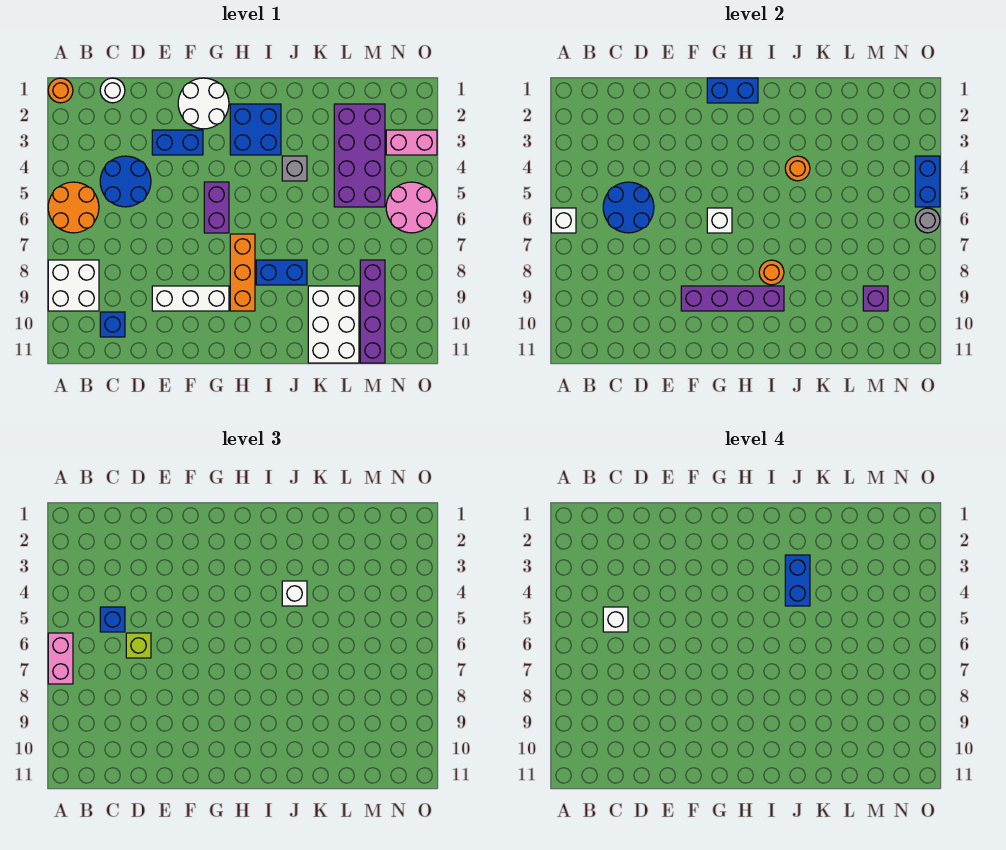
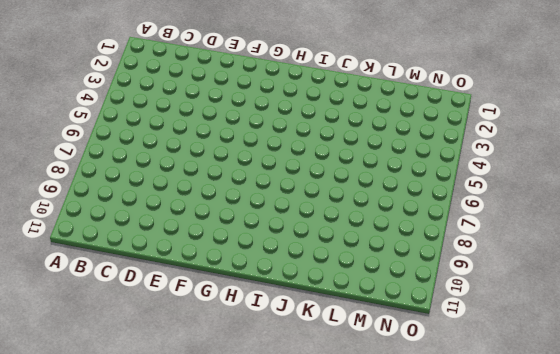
none -> orange 1x1 round brick [48,78,73,103]
none -> orange 2x2 round brick [48,182,99,233]
none -> white 2x2 brick [48,260,99,311]
none -> white 1x1 round brick [100,78,125,103]

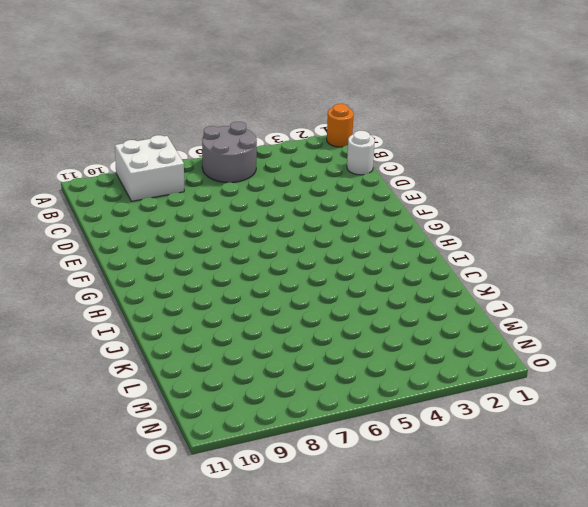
grey 2x2 round brick [202,122,257,183] -> orange 2x2 round brick [48,182,99,233]
none -> blue 2x2 round brick [100,156,151,207]
none -> blue 1x1 brick [100,312,125,337]
none -> blue 1x2 brick [152,130,203,155]
none -> white 1x3 brick [152,286,229,311]

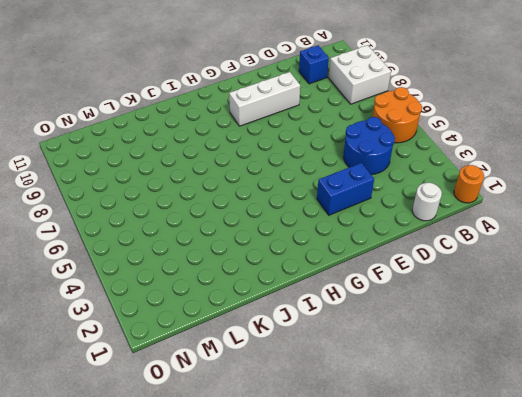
none -> white 2x2 round brick [178,78,229,129]
none -> purple 1x2 brick [204,182,229,233]
none -> blue 2x2 brick [230,104,281,155]
none -> orange 1x3 brick [230,234,255,311]

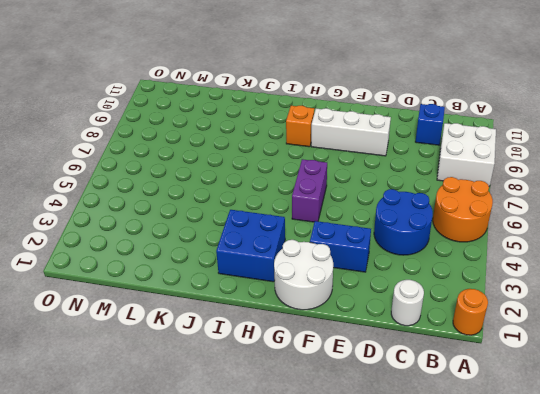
orange 1x1 brick [286,106,314,147] -> orange 1x3 brick [230,234,255,311]
none -> blue 1x2 brick [256,260,307,285]
none -> grey 1x1 brick [282,156,307,181]
none -> white 2x3 brick [308,286,359,363]
none -> purple 2x4 brick [334,104,385,207]

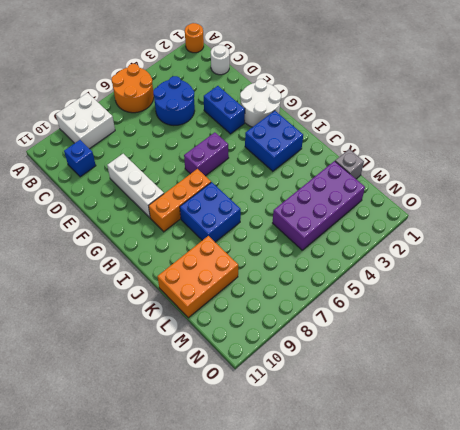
blue 2x2 brick [180,182,241,242] -> blue 1x2 brick [256,260,307,285]
orange 2x3 brick [158,236,238,318] -> white 2x3 brick [308,286,359,363]
grey 1x1 brick [335,149,364,179] -> grey 1x1 brick moved to [282,156,307,181]
none -> purple 1x4 brick [360,260,385,363]
none -> pink 1x2 brick [386,130,437,155]
none -> pink 2x2 round brick [386,182,437,233]
none -> white 1x1 brick [551,208,576,233]

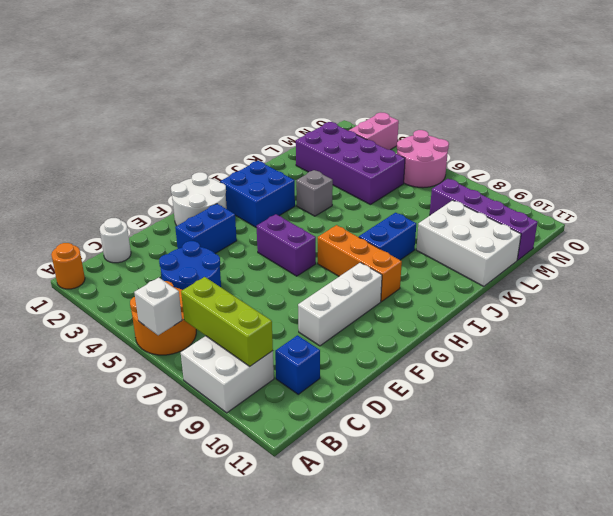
lime 1x3 brick [181,277,273,366] -> none
none -> blue 2x2 round brick [603,182,654,233]
none -> purple 1x4 brick [681,286,784,311]
none -> blue 1x2 brick [707,78,758,103]
none -> white 1x1 brick [707,208,732,233]

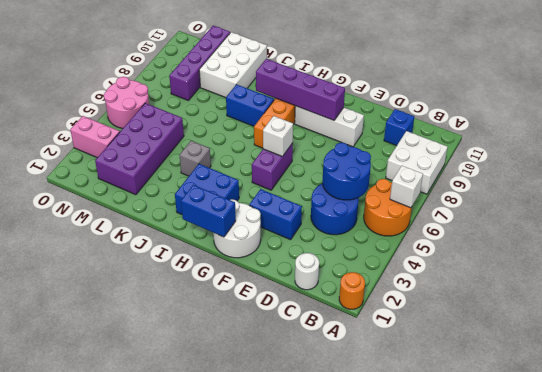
none -> orange 1x1 round brick [759,260,784,285]
none -> orange 1x1 round brick [785,156,810,181]
none -> purple 1x1 brick [863,286,888,311]
none -> blue 1x2 brick [915,156,940,207]

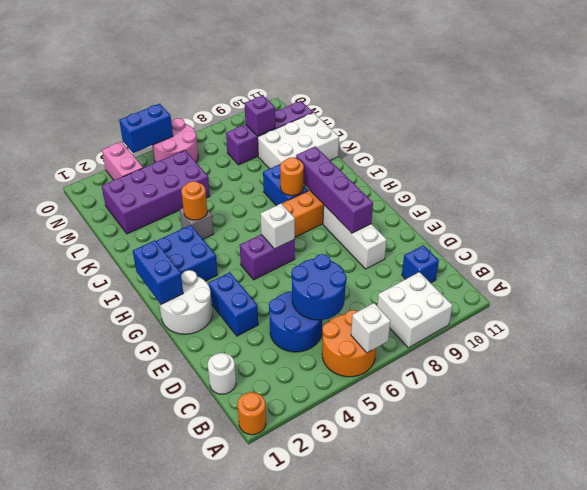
none -> grey 1x1 round brick [915,208,940,233]
none -> pink 1x2 brick [48,633,73,684]
none -> blue 1x1 brick [100,607,125,632]
none -> lime 1x1 brick [126,633,151,658]

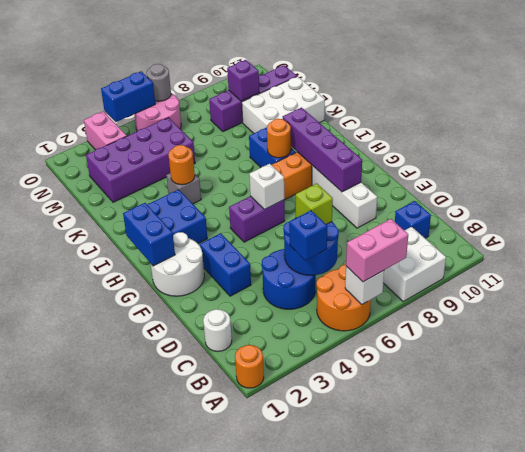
none -> white 1x1 brick [282,581,307,606]
none -> white 1x1 brick [603,607,628,632]
none -> blue 1x2 brick [785,555,810,606]

